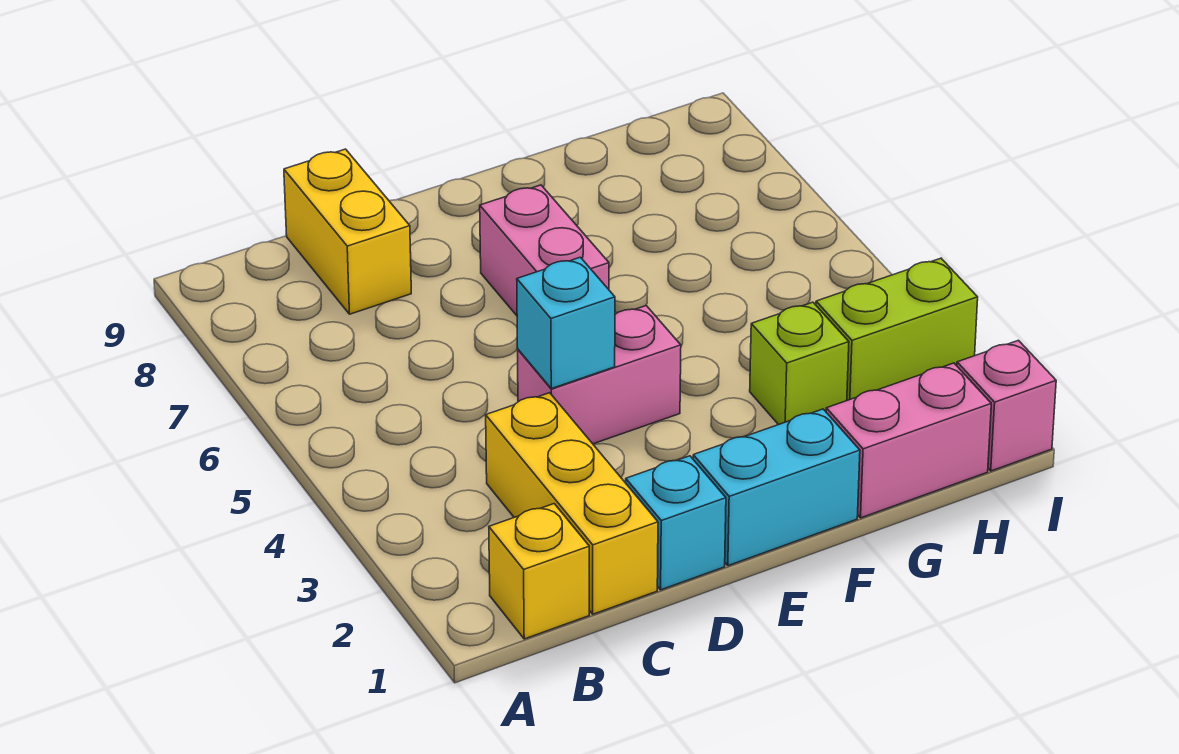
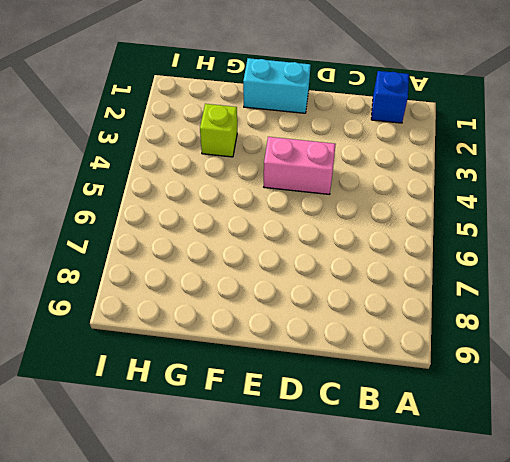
blue 1x1 brick [371,71,409,123] -> yellow 1x1 brick [489,504,589,639]
none -> yellow 1x3 brick [486,393,658,614]
none -> yellow 1x2 brick [284,149,411,314]
none -> cyan 1x1 brick [626,456,726,590]

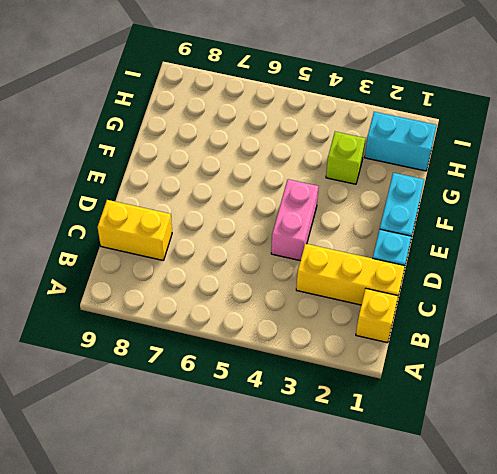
cyan 1x2 brick [365,112,437,171] -> pink 1x2 brick [826,363,991,518]
none -> pink 1x2 brick [480,185,609,315]
none -> lime 1x2 brick [816,258,978,400]
none -> pink 1x1 brick [957,340,1056,471]

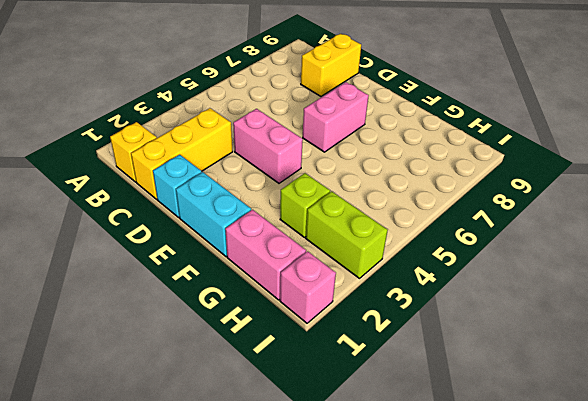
none -> cyan 1x1 brick [517,257,615,389]

